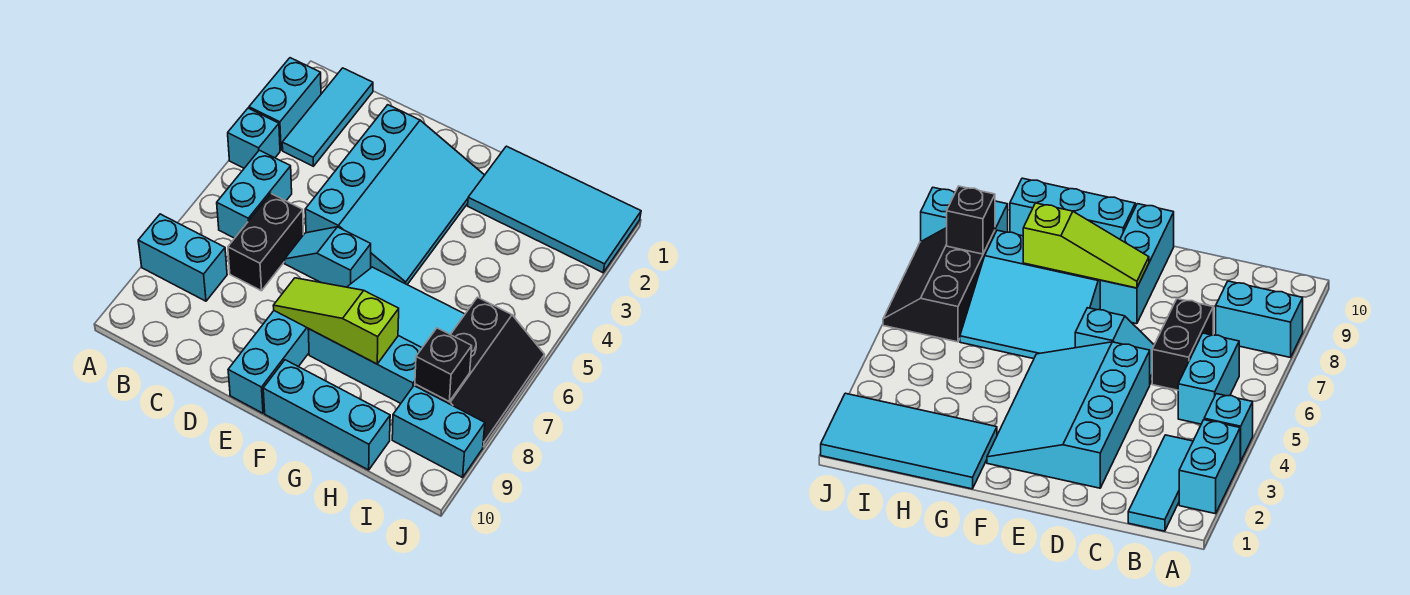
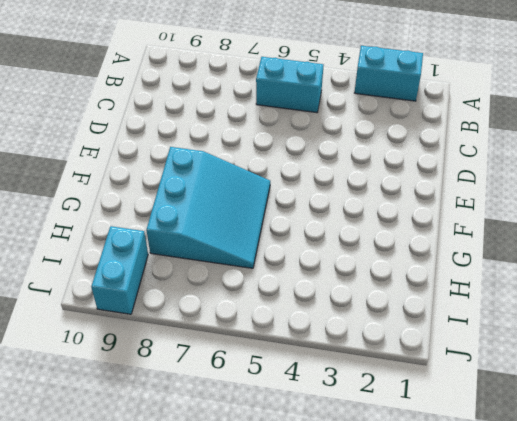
none -> cyan 1x1 brick [228,108,280,168]
none -> cyan 1x2 brick [138,214,227,301]
none -> cyan 1x3 tile [282,68,373,166]

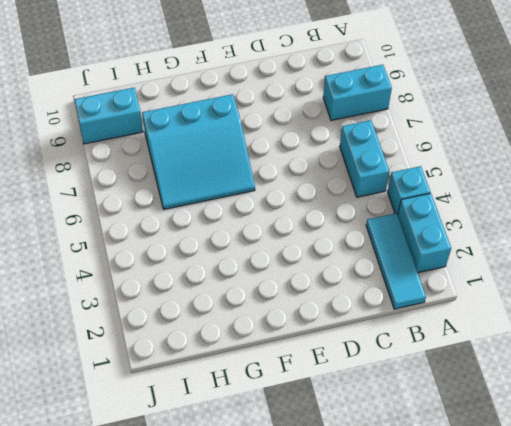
none -> black 1x2 brick [228,194,303,291]
none -> cyan 3x4 slope [305,105,484,284]
none -> cyan 1x2 slope [285,227,371,287]

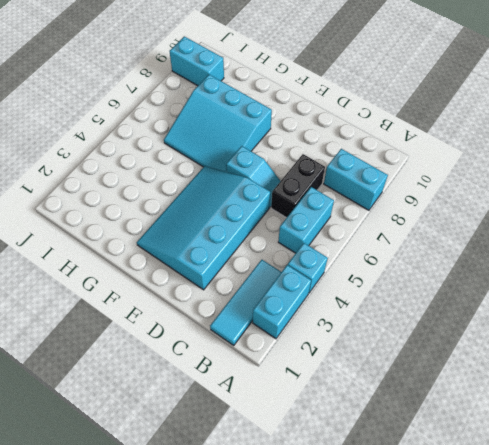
none -> cyan 1x3 brick [228,311,309,413]
none -> cyan 1x3 brick [263,360,390,470]
none -> cyan 2x4 tile [468,146,641,273]

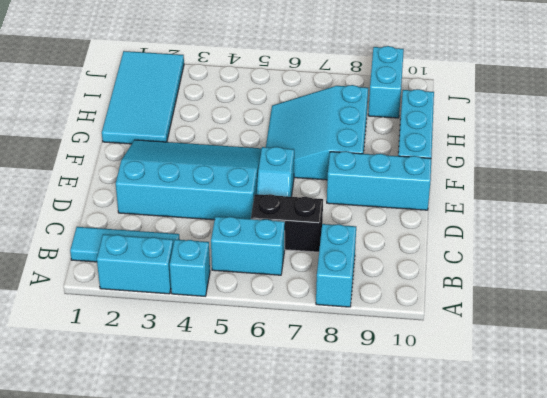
none -> black 2x3 slope [415,297,544,447]
none -> lime 1x3 slope [273,278,399,364]
none -> black 1x1 brick [415,328,472,401]

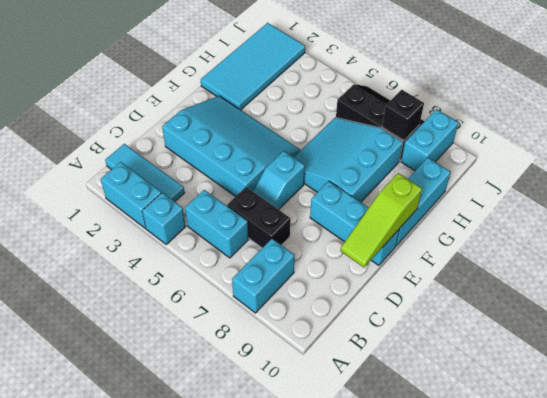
lime 1x3 slope [340,173,422,267] -> lime 1x3 slope moved to [273,278,399,364]

